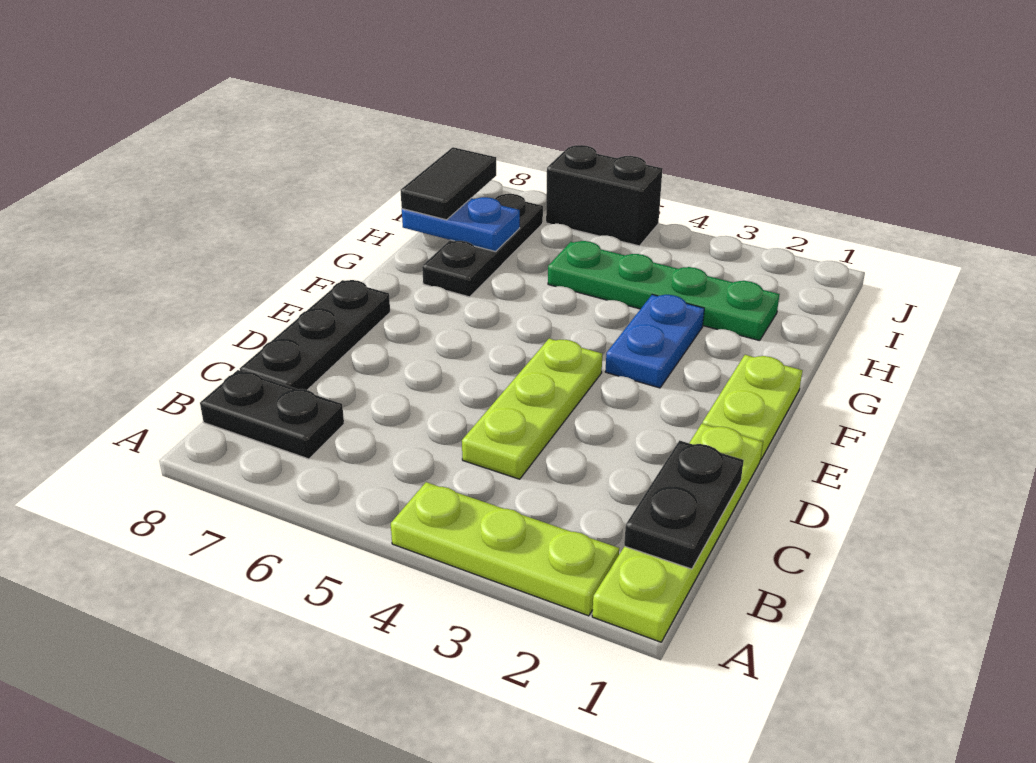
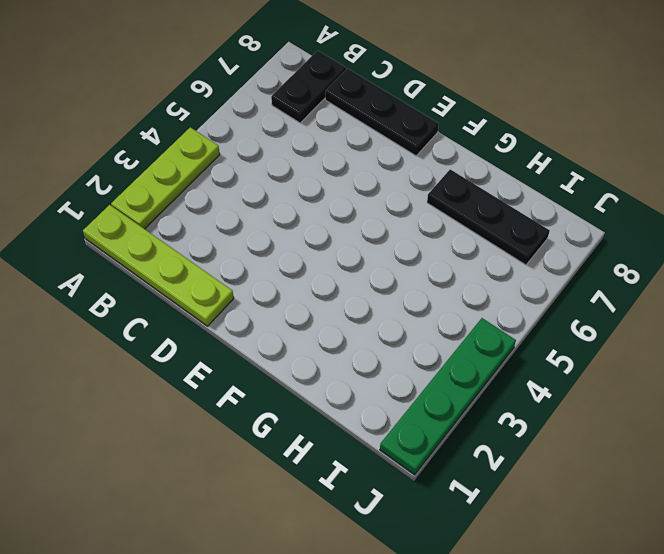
green 1x4 plate [380,318,516,475] -> green 1x4 plate moved to [548,241,780,341]
none -> lime 1x3 plate [462,339,602,479]
none -> lime 1x2 plate [702,355,802,460]
none -> blue 1x2 plate [605,295,704,388]

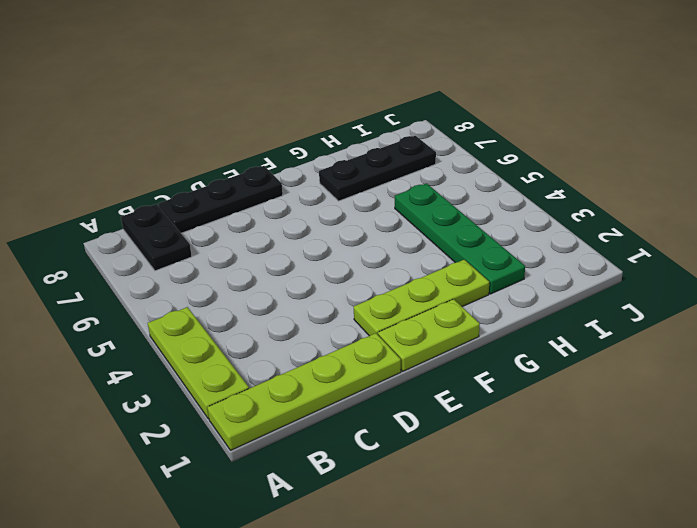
lime 1x3 plate [354,260,489,336] -> lime 1x3 plate moved to [462,339,602,479]
none -> blue 1x2 plate [605,295,704,388]
none -> black 1x2 brick [546,145,663,246]
none -> black 1x2 plate [624,441,744,569]

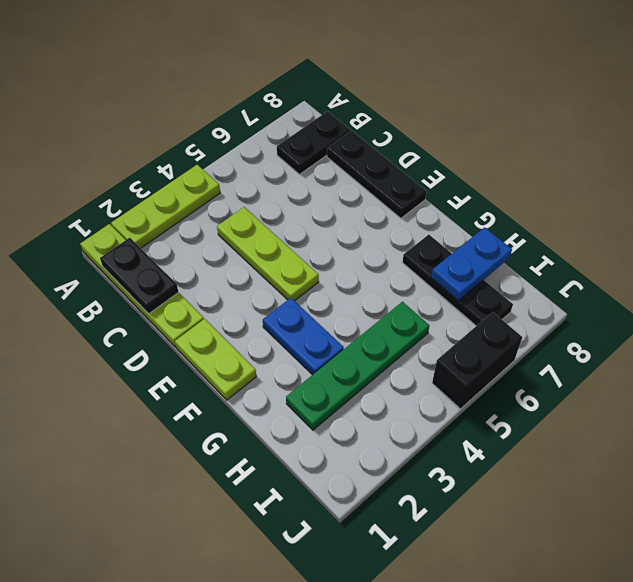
none -> black 1x2 tile [401,147,496,220]

